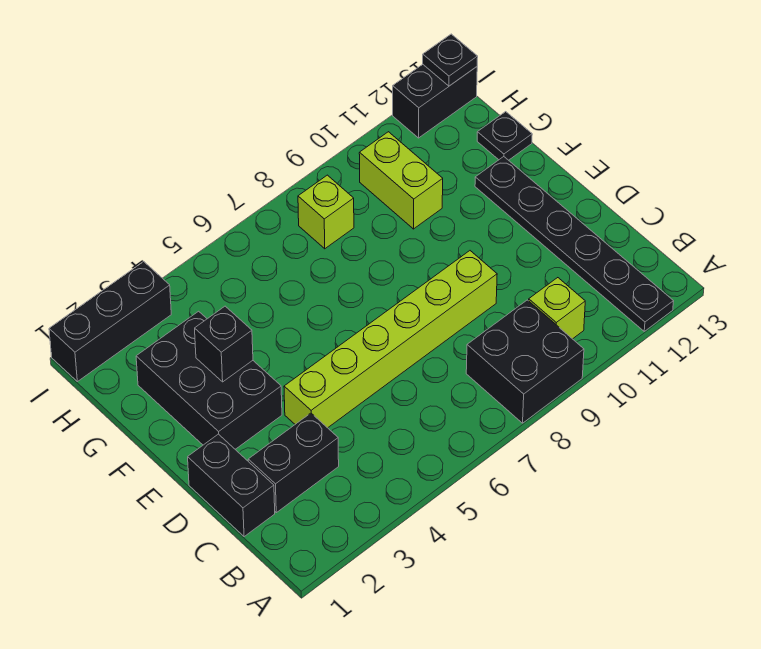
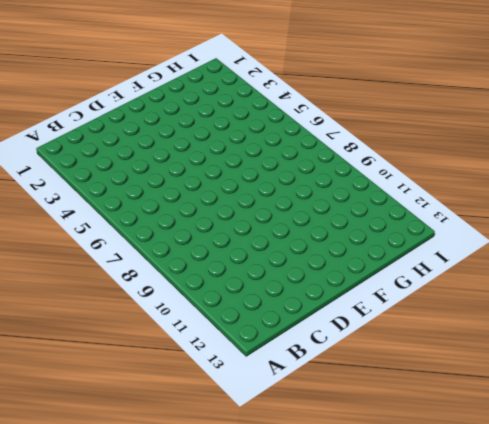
none -> black 2x2 brick [466,300,584,423]
none -> black 1x6 plate [475,157,674,331]
none -> lime 1x1 brick [529,278,585,339]

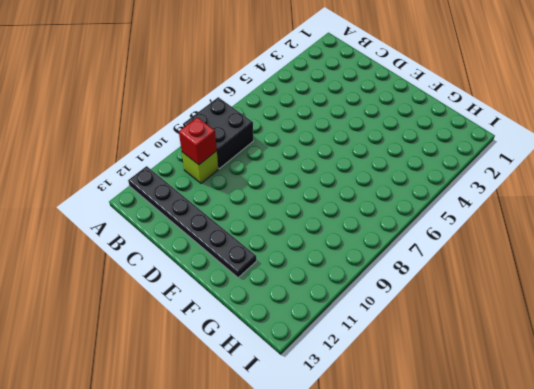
red 1x1 brick [179,117,217,165] -> none
none -> black 1x2 brick [188,434,275,537]
none -> black 1x2 brick [248,413,339,513]
none -> lime 1x6 brick [284,251,497,428]

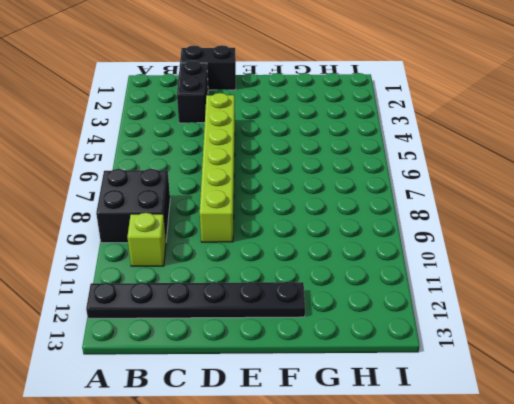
none -> black 2x3 brick [136,311,282,449]
none -> lime 1x2 brick [359,132,443,229]
none -> black 1x1 plate [477,112,532,160]

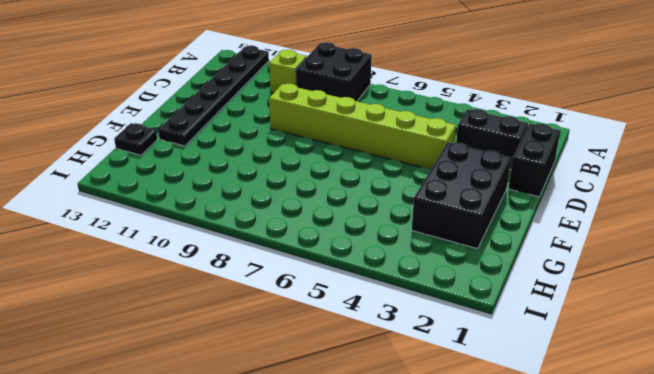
none -> lime 1x2 brick [359,132,443,229]
none -> lime 1x1 brick [298,175,354,249]
none -> black 1x3 brick [49,262,171,382]

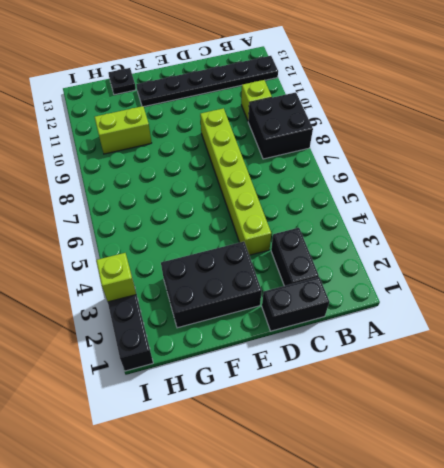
lime 1x1 brick [96,253,136,302] -> lime 1x1 brick moved to [298,175,354,249]
none -> black 1x2 brick [393,64,477,138]
none -> black 1x1 brick [195,306,253,382]
none -> black 1x1 plate [423,34,478,86]

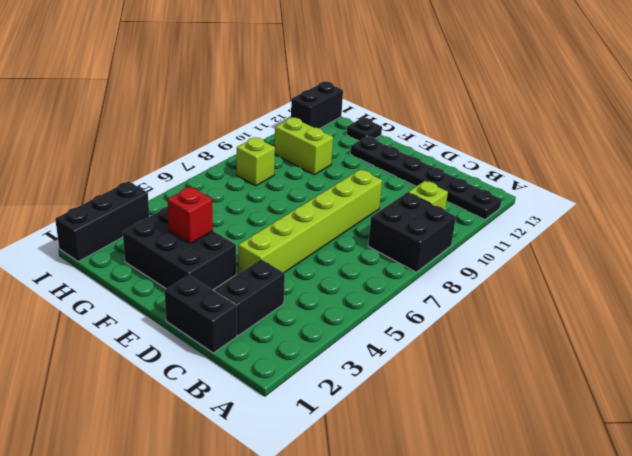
red 1x1 brick [167,187,213,244] -> black 1x1 brick [195,306,253,382]
none -> black 1x1 plate [423,34,478,86]

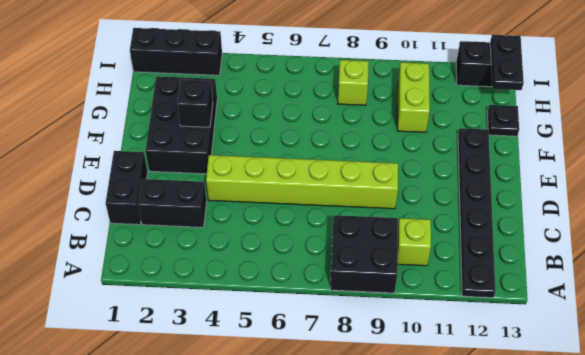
black 1x2 plate [490,35,524,90] -> black 1x1 plate [423,34,478,86]

